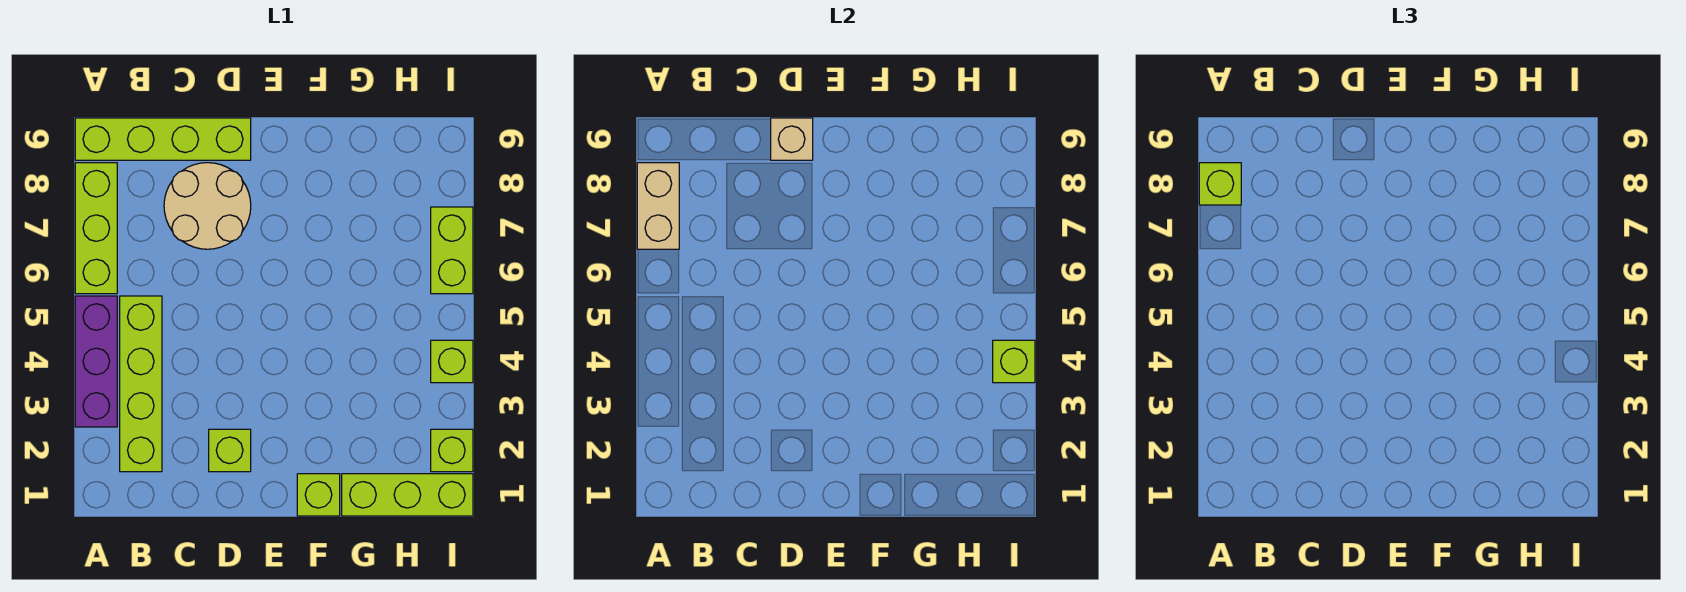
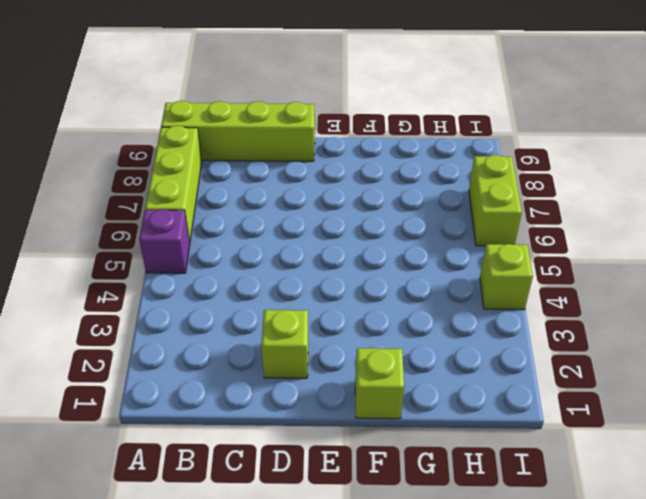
purple 1x1 brick [139,209,190,273] -> purple 1x3 brick [75,296,117,427]
none -> lime 1x4 brick [120,296,162,472]
none -> tan 2x2 round brick [164,163,251,249]
none -> lime 1x3 brick [342,474,473,516]

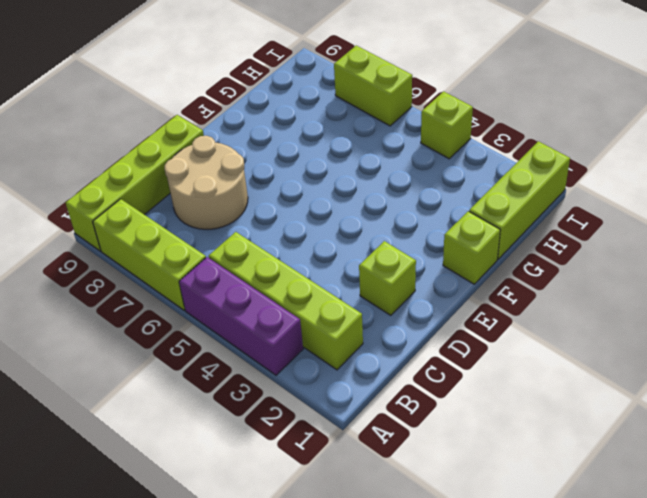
none -> lime 1x1 brick [431,429,473,472]
none -> tan 1x2 brick [637,163,679,249]
none -> tan 1x1 brick [771,118,813,160]

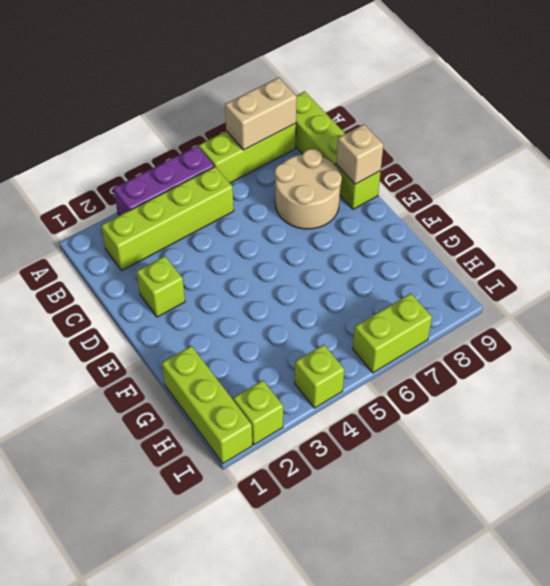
none -> lime 1x1 brick [297,474,340,516]
none -> lime 1x1 brick [993,340,1035,383]
none -> lime 1x1 brick [1199,163,1241,205]

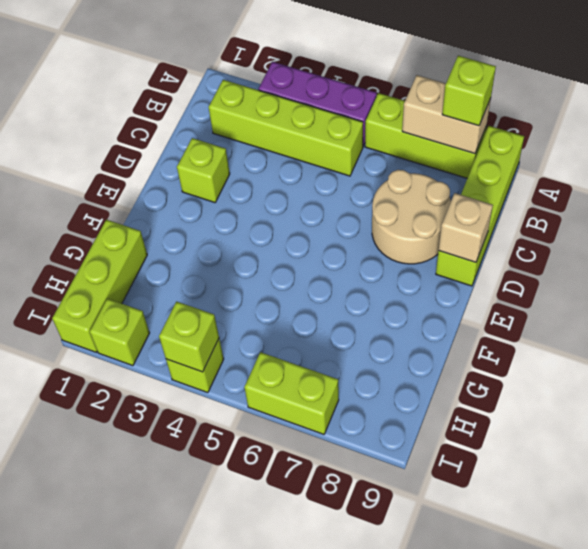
none -> lime 1x1 brick [297,474,340,516]

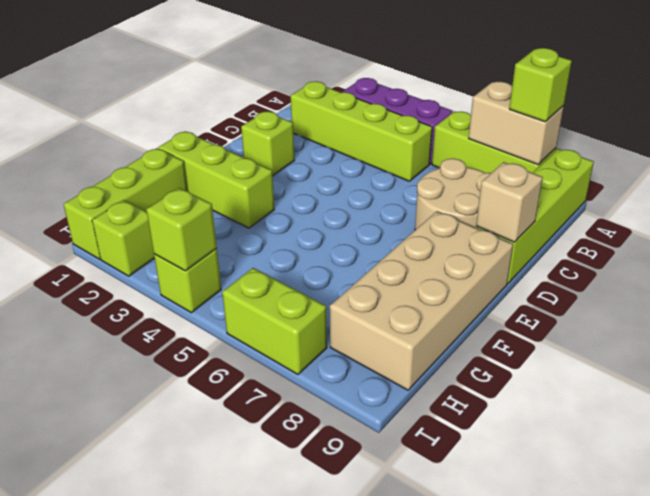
tan 2x4 brick [330,211,513,390] -> none
lime 1x3 brick [158,131,274,228] -> lime 1x1 brick [297,474,340,516]

